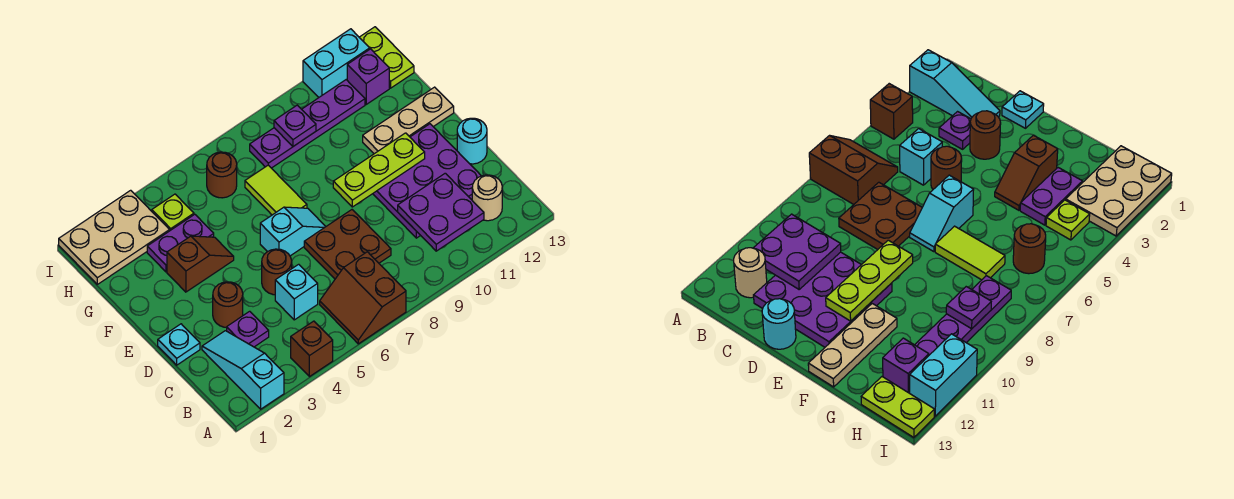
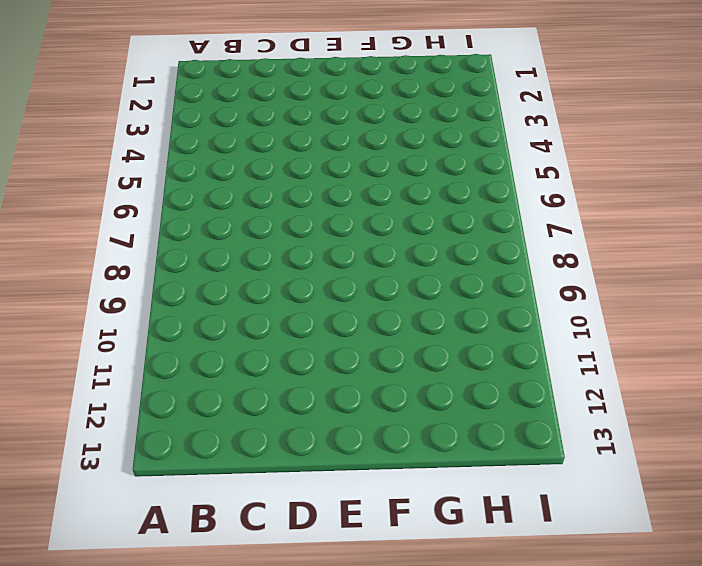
none -> cyan 1x3 slope [202,331,284,409]
none -> brown 1x1 brick [291,321,333,377]
none -> brown 2x2 slope [320,252,406,344]

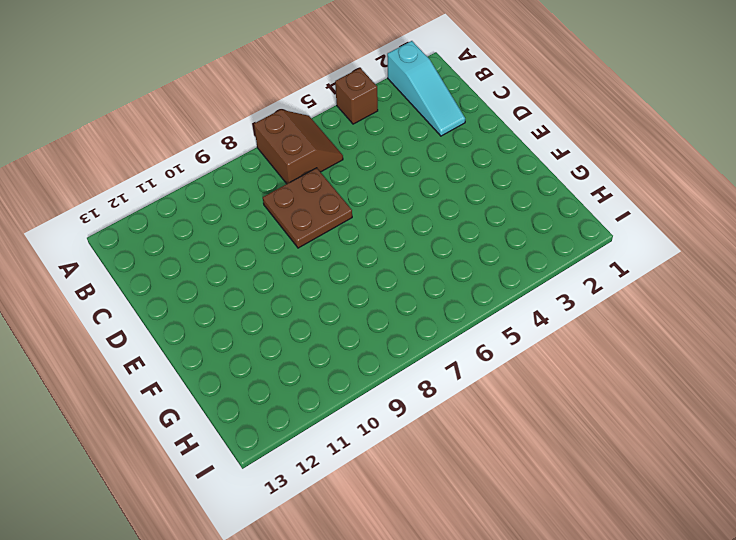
none -> tan 1x1 round brick [472,175,502,221]
none -> purple 1x1 plate [227,311,269,347]
none -> cyan 1x1 brick [275,264,318,320]

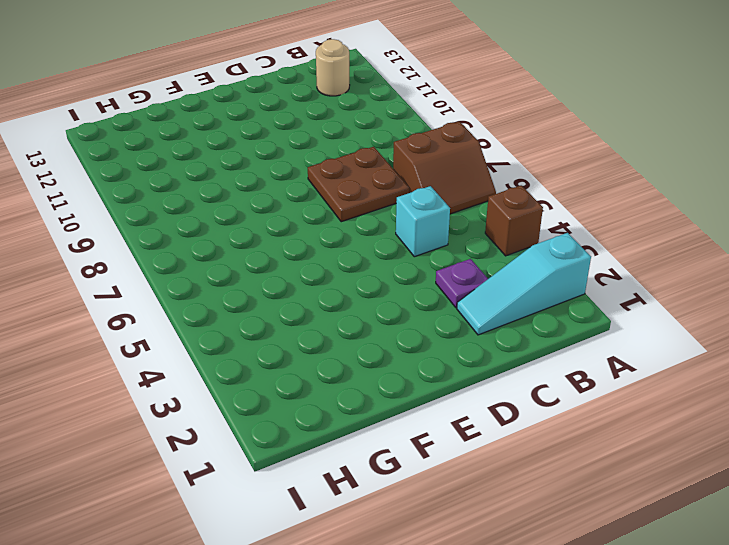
none -> purple 3x3 plate [373,124,481,238]
none -> cyan 1x1 plate [158,324,200,365]
none -> brown 1x1 round brick [213,282,243,327]

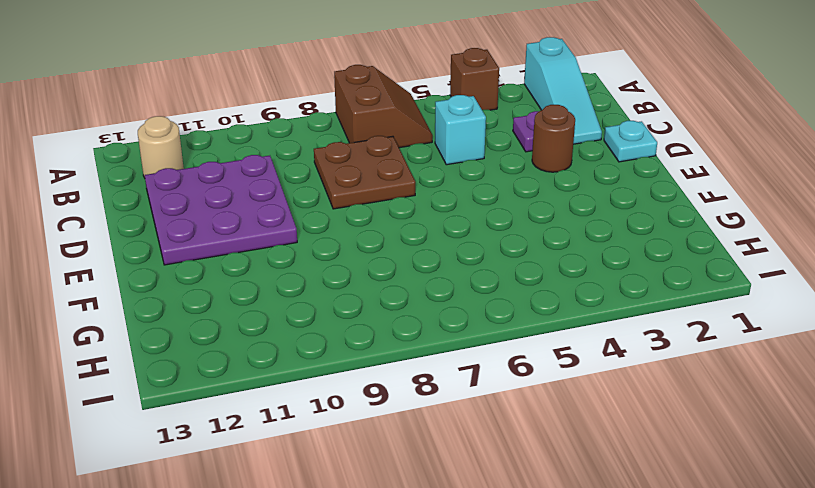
none -> brown 1x1 round brick [262,249,292,295]
none -> cyan 1x1 round brick [457,118,487,164]
none -> cyan 1x2 slope [260,207,326,256]

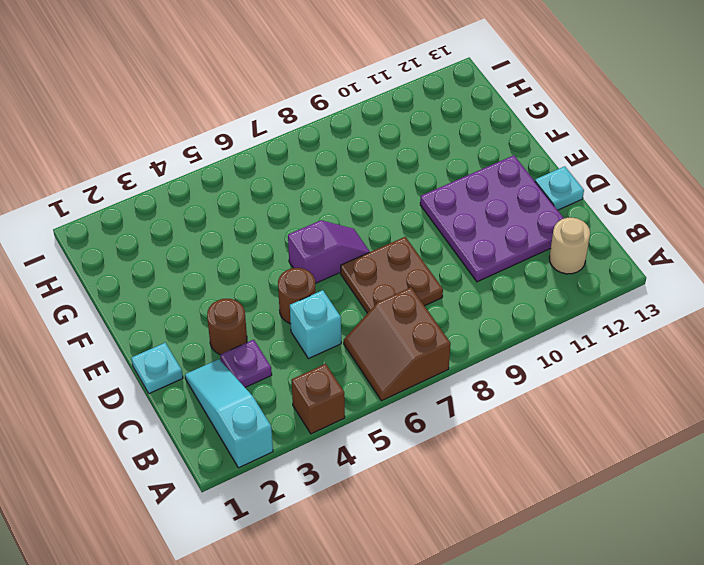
cyan 1x1 plate [535,166,584,210] -> cyan 1x1 round brick [457,118,487,164]
purple 1x2 slope [288,220,370,283] -> cyan 1x2 slope [260,207,326,256]
none -> brown 1x2 slope [167,236,234,292]
none -> lime 1x2 tile [245,165,307,215]
none -> tan 1x3 plate [363,87,454,154]

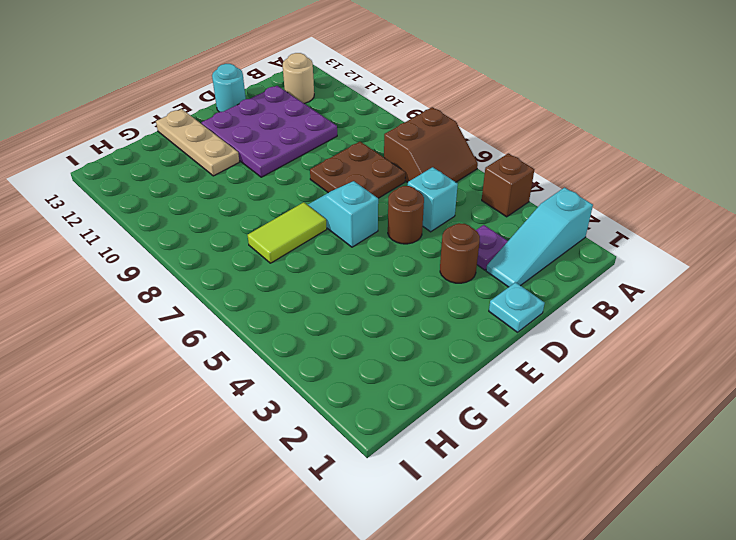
none -> brown 1x2 slope [167,236,234,292]
none -> purple 1x2 plate [147,214,214,272]
none -> tan 2x3 plate [59,190,170,284]

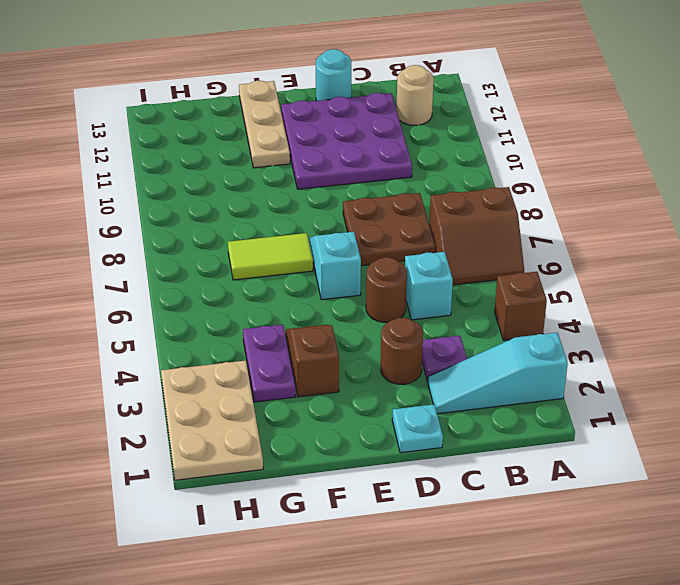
none -> lime 1x1 plate [152,194,194,230]
none -> brown 1x1 round brick [207,152,237,198]
none -> purple 1x4 plate [250,80,365,168]

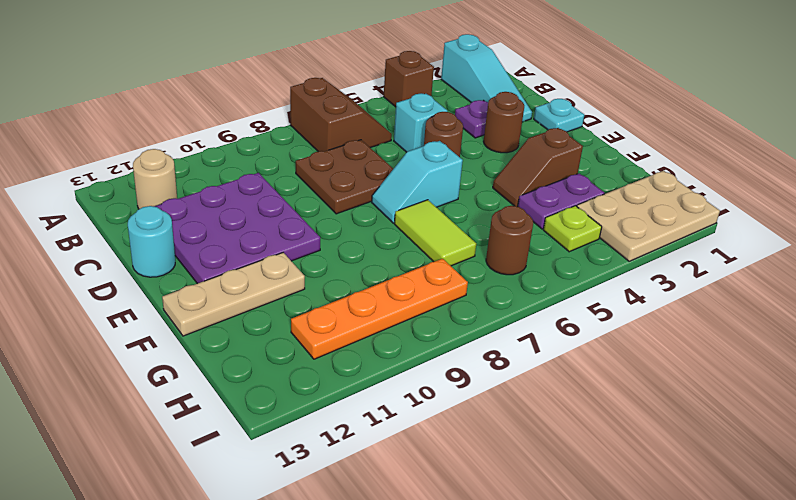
orange 1x4 plate [291,259,468,359] -> purple 1x4 plate [250,80,365,168]
none -> purple 1x1 brick [347,49,389,104]
none -> lime 1x2 plate [359,27,414,88]
none -> cyan 1x2 brick [303,29,370,97]

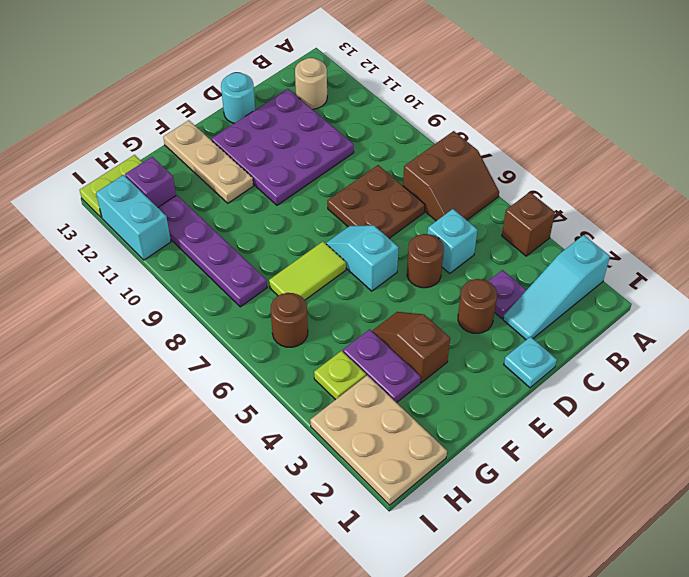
none -> purple 2x2 plate [398,173,484,251]
none -> lime 1x3 plate [333,133,425,207]
none -> purple 1x1 plate [274,105,316,146]

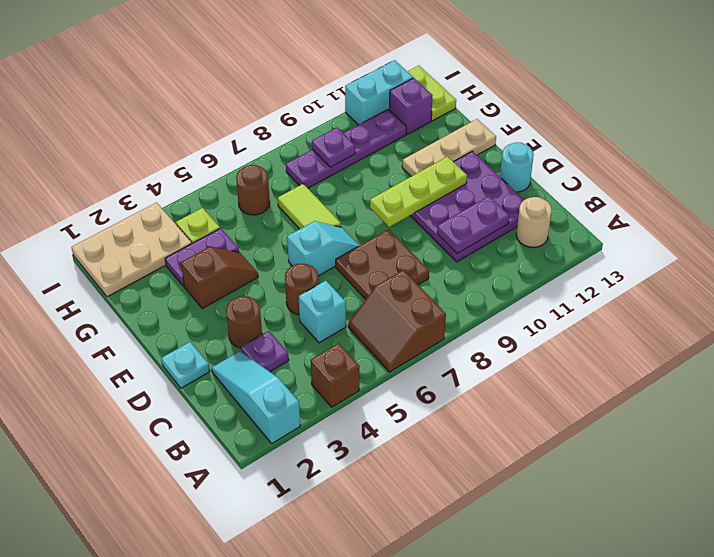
purple 1x2 plate [437,196,509,254] -> purple 2x2 plate [398,173,484,251]

